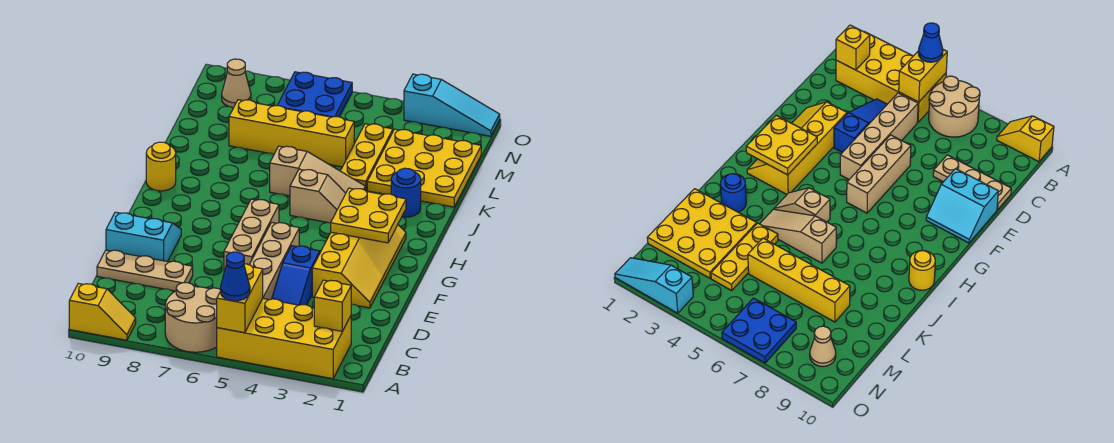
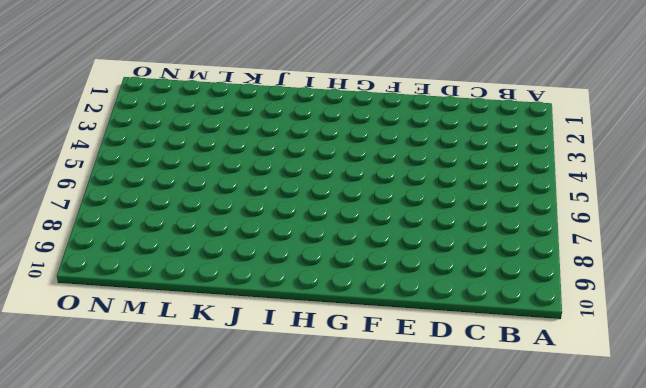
none -> yellow 2x4 brick [217,299,351,379]
none -> tan 2x2 round brick [165,283,221,352]
none -> yellow 1x2 slope [69,283,136,340]

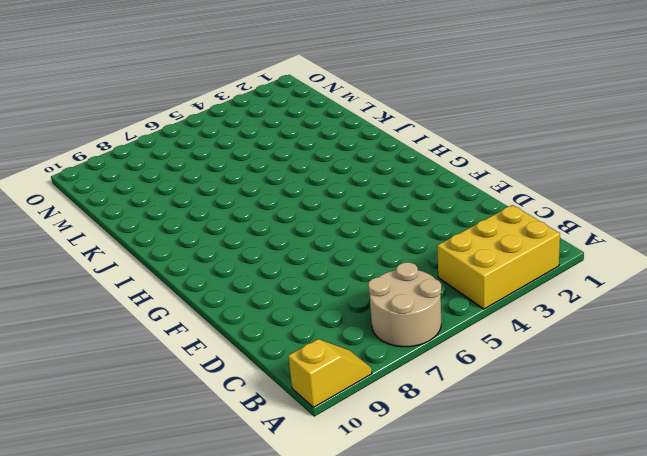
yellow 2x3 brick [437,205,560,309] -> yellow 2x4 brick [217,299,351,379]
none -> blue 1x3 slope [272,246,320,305]
none -> tan 1x4 brick [250,222,299,300]
none -> tan 1x3 plate [97,250,193,291]

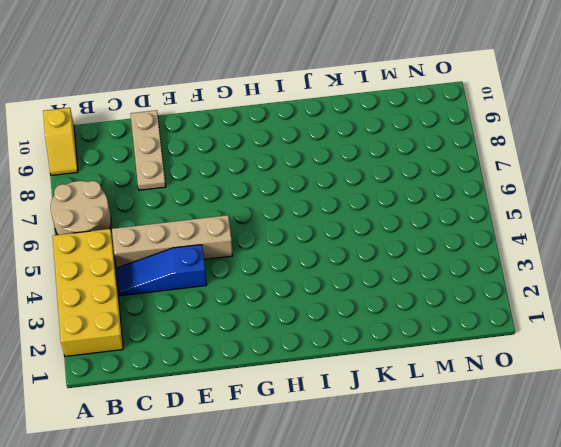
none -> yellow 2x4 slope [312,225,406,308]
none -> tan 1x3 brick [224,199,279,272]
none -> cyan 2x2 slope [106,212,181,262]

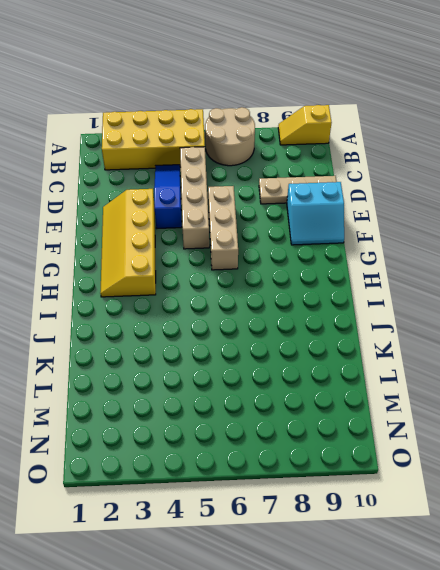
none -> tan 1x2 slope [290,169,346,223]
none -> yellow 1x1 round brick [146,142,176,191]
none -> blue 1x1 round brick [391,168,421,217]

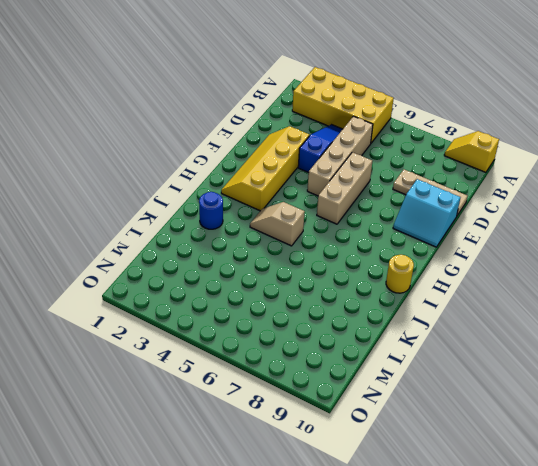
none -> tan 2x2 round brick [165,283,221,352]
none -> tan 1x3 slope [270,146,365,196]
none -> yellow 3x3 plate [367,129,481,207]

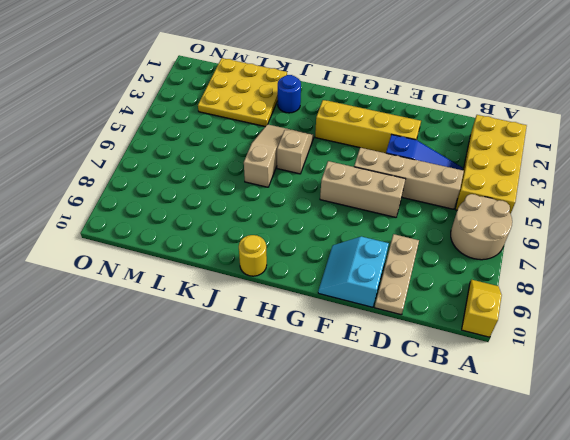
none -> yellow 1x3 plate [341,124,393,191]
none -> yellow 1x4 brick [229,100,354,167]
none -> blue 2x2 plate [277,72,352,117]

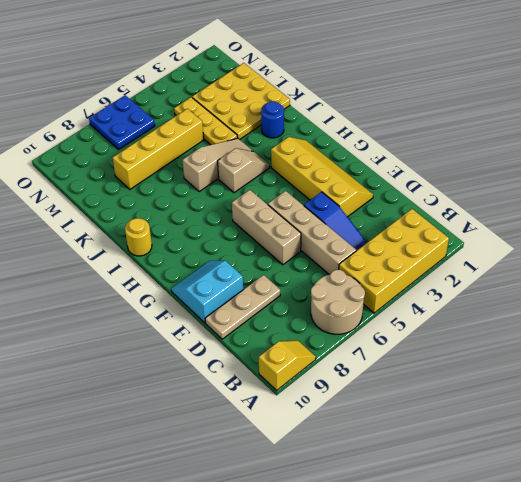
none -> tan 1x1 cone [222,59,251,108]
none -> cyan 1x3 slope [404,74,500,136]
none -> yellow 1x2 brick [217,264,263,333]

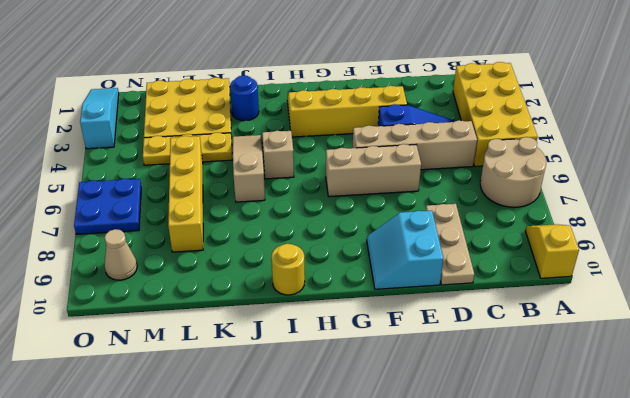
none -> yellow 1x2 brick [217,264,263,333]
none -> yellow 1x1 brick [314,280,351,331]
none -> yellow 2x2 plate [331,188,406,243]

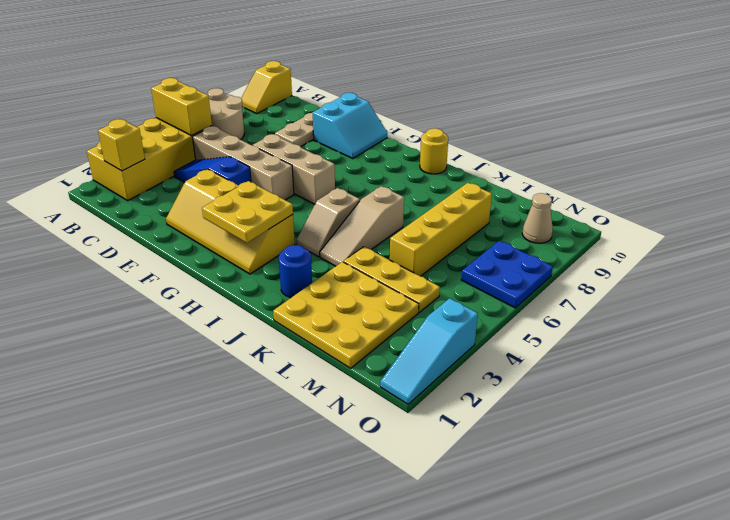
none -> blue 1x1 cone [221,252,250,301]

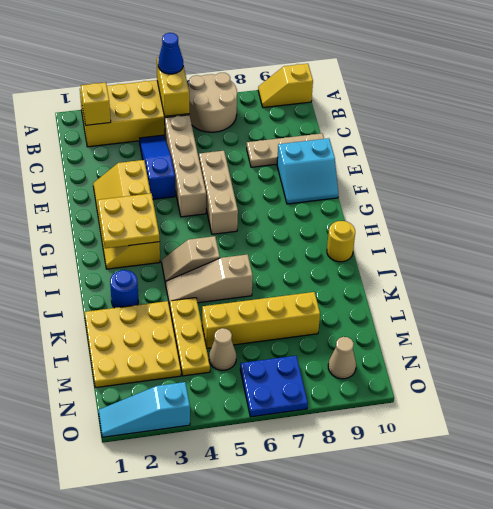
tan 1x1 cone [209,328,236,370] -> none

